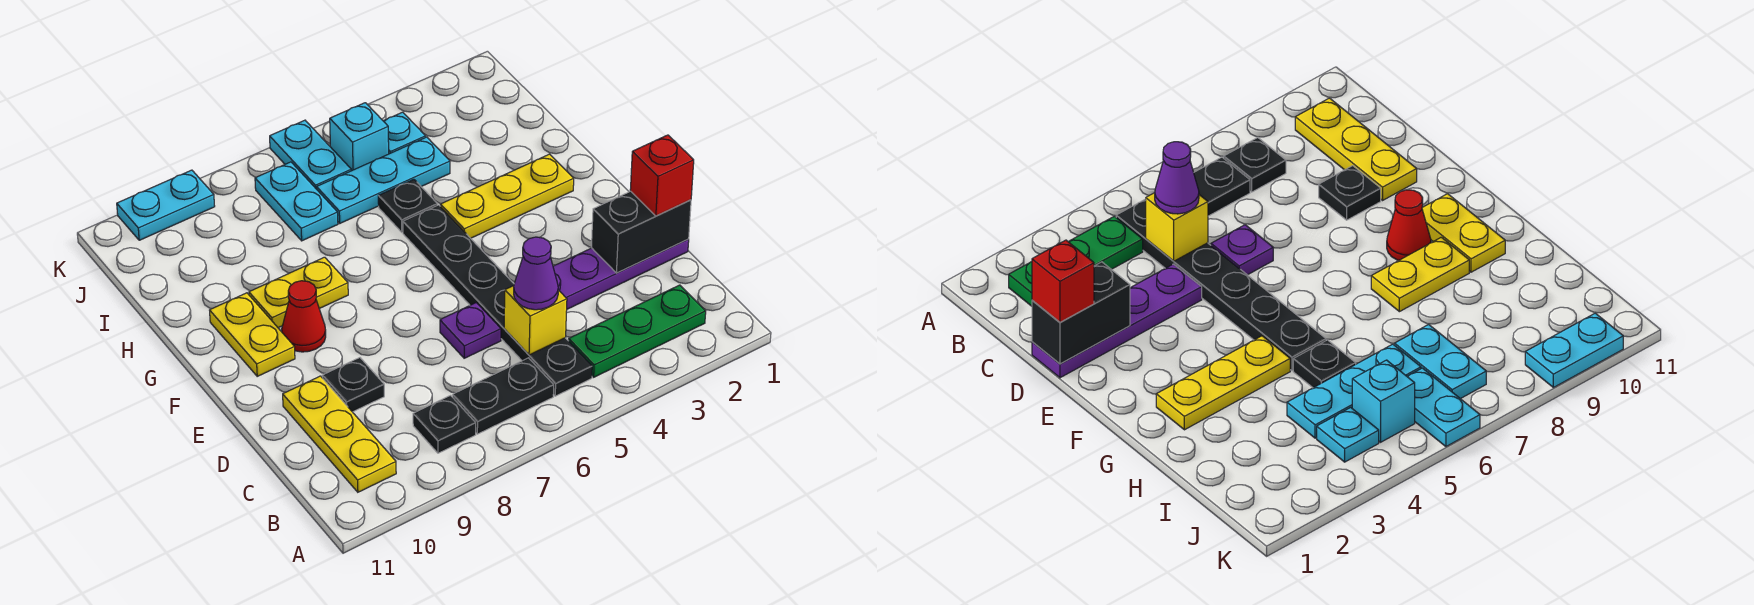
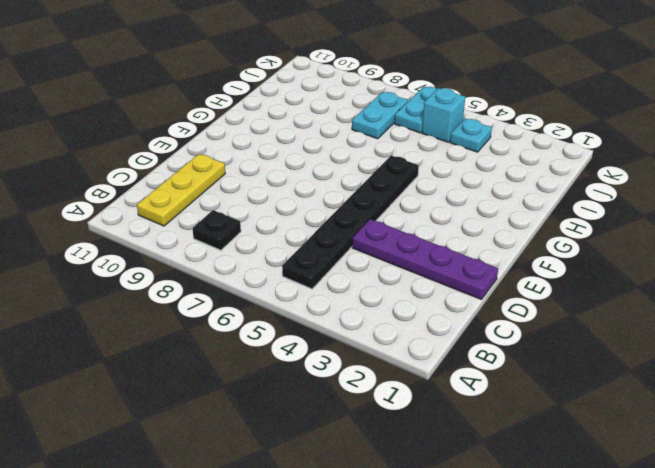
none -> green 1x3 plate [569,285,706,377]
none -> black 1x2 plate [453,358,554,434]
none -> purple 1x1 plate [440,303,501,358]

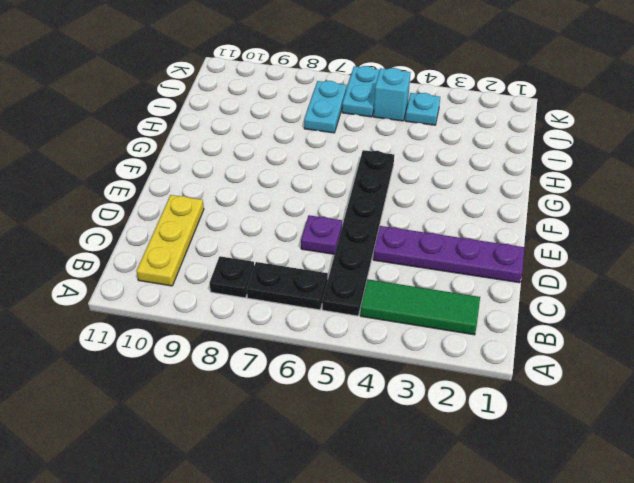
green 1x3 tile [360,279,480,335] -> green 1x3 plate [569,285,706,377]
none -> black 1x1 plate [322,358,384,412]
none -> red 1x1 cone [282,281,326,352]
none -> yellow 1x2 plate [210,293,295,376]

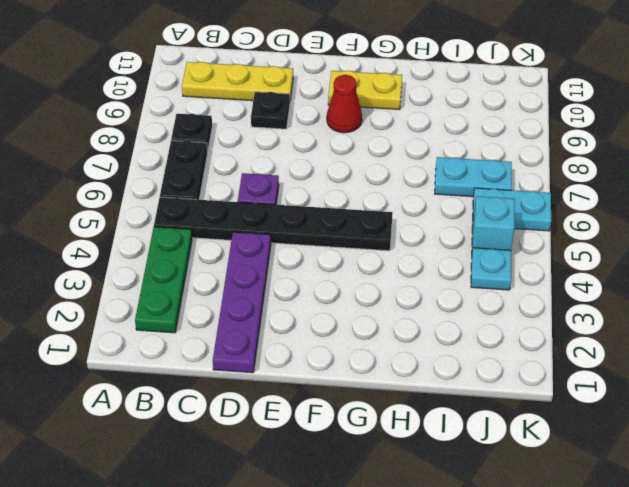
none -> yellow 1x3 plate [440,154,574,238]
none -> yellow 1x2 plate [249,257,348,328]
none -> black 1x1 plate [378,179,437,232]

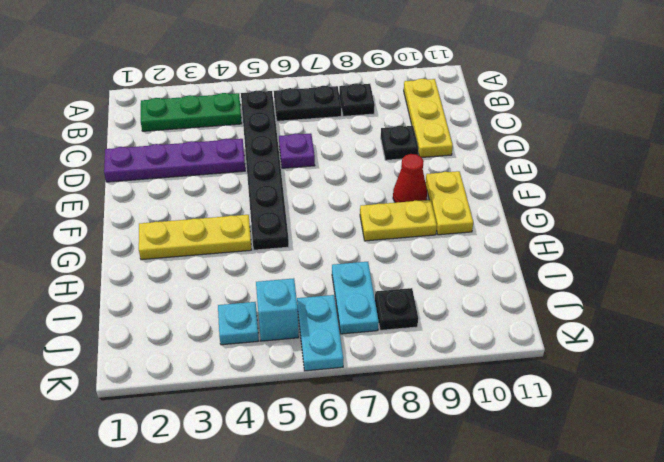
black 1x1 plate [375,288,418,330] -> black 1x1 plate moved to [378,179,437,232]
none -> cyan 1x3 plate [317,137,450,223]
none -> cyan 1x2 plate [117,170,215,240]
none -> yellow 1x1 brick [504,286,567,355]

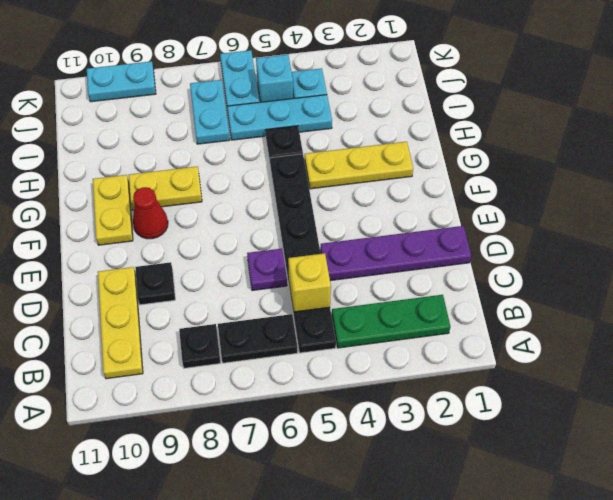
none -> black 1x2 brick [591,191,691,273]
none -> purple 1x1 cone [514,237,558,310]
none -> red 1x1 brick [630,135,694,216]

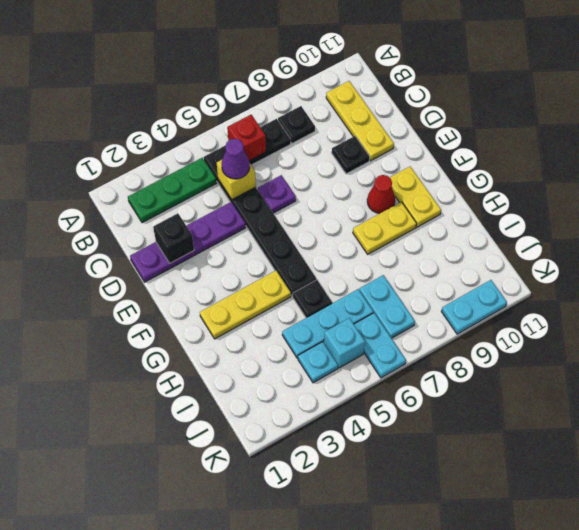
red 1x1 brick [227,115,266,161] -> red 1x1 brick moved to [630,135,694,216]
black 1x1 brick [153,214,194,263] -> black 1x2 brick [591,191,691,273]

